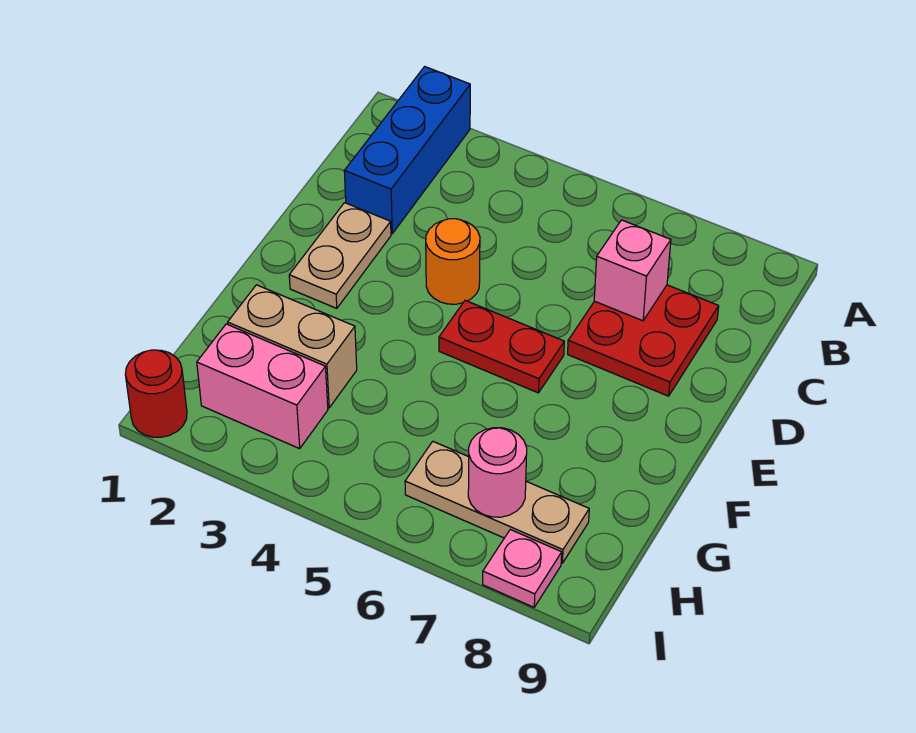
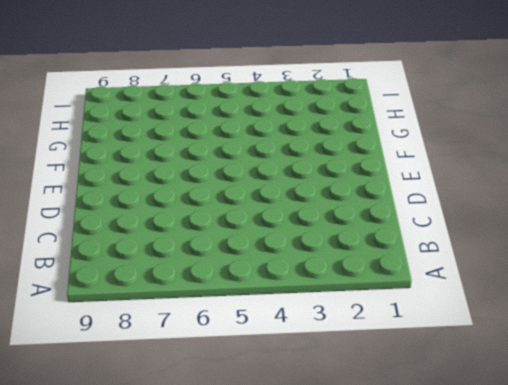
none -> blue 1x3 brick [344,67,470,234]
none -> red 2x2 plate [568,285,719,396]
none -> tan 1x2 plate [289,203,391,308]

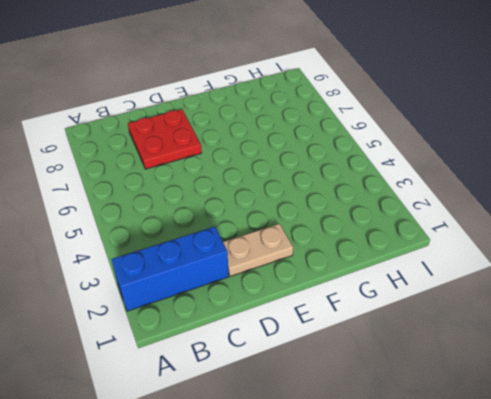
none -> orange 1x1 round brick [426,219,480,304]
none -> red 1x2 plate [439,300,564,393]
none -> tan 1x2 brick [228,285,357,408]

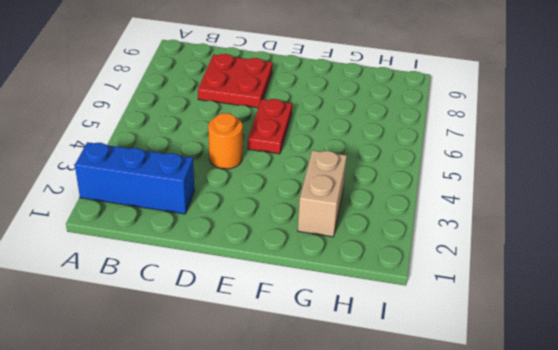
none -> tan 1x2 plate [289,203,391,308]
none -> pink 1x2 brick [197,324,328,449]
none -> tan 1x3 plate [405,442,589,563]

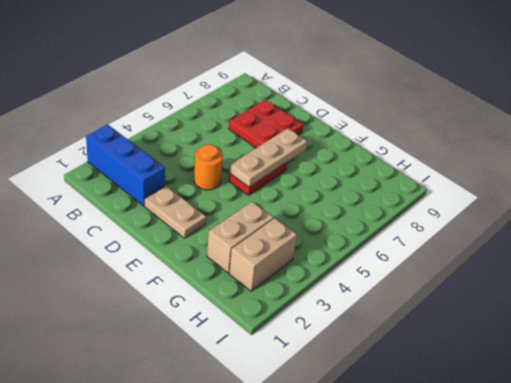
tan 1x3 plate [230,128,307,187] -> tan 1x3 plate moved to [405,442,589,563]
tan 1x2 brick [229,218,297,291] -> pink 1x2 brick [197,324,328,449]
none -> red 1x1 round brick [125,350,187,437]
none -> pink 1x1 plate [483,530,562,607]
none -> pink 1x1 brick [594,220,671,321]

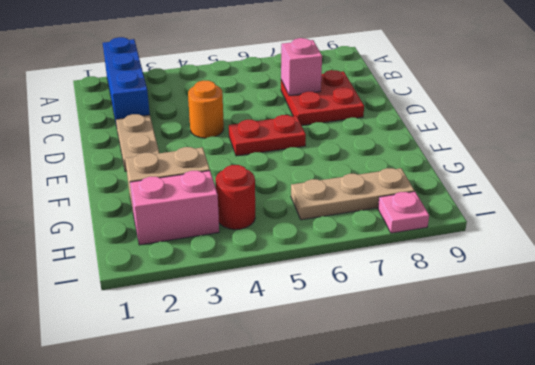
red 1x1 round brick [216,165,255,230] -> red 1x1 round brick moved to [125,350,187,437]
none -> pink 1x1 round brick [468,428,527,517]

